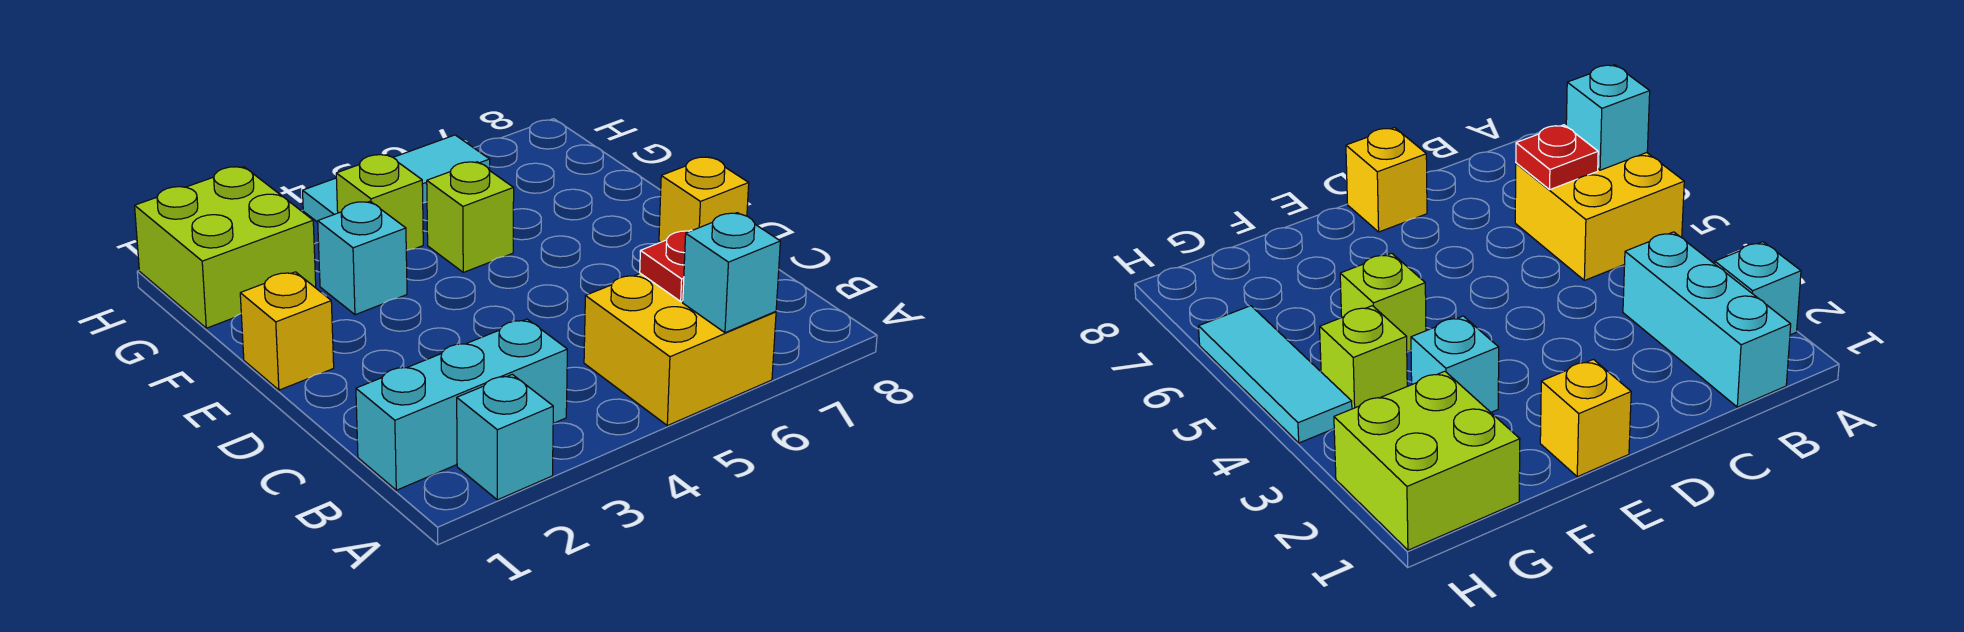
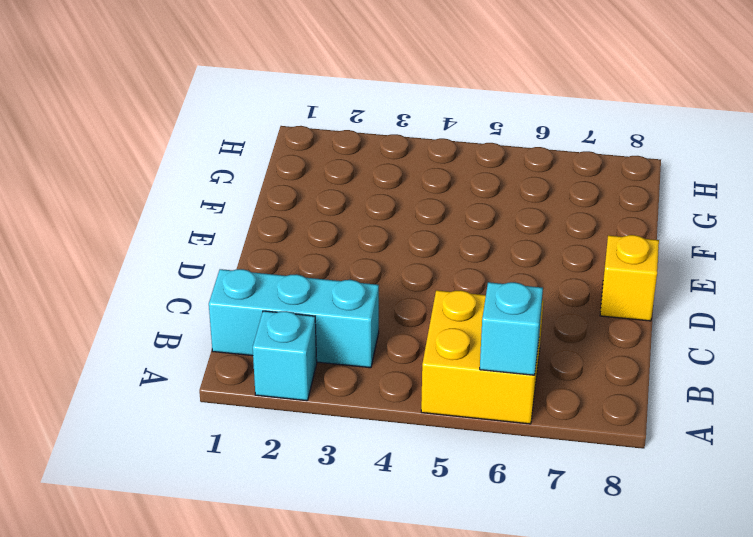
none -> yellow 1x1 brick [240,272,334,390]
none -> cyan 1x1 brick [318,201,407,315]
none -> lime 1x1 brick [427,162,514,272]

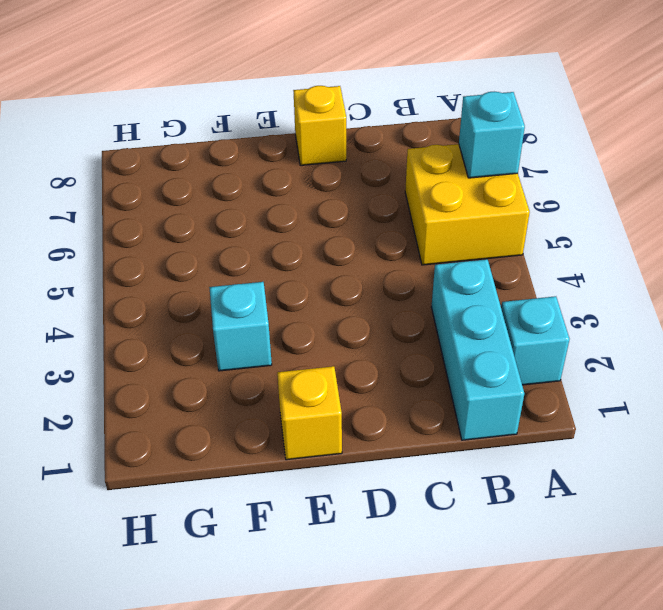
none -> lime 1x1 brick [427,162,514,272]
none -> lime 2x2 brick [135,167,316,328]
none -> lime 1x1 brick [336,155,423,250]

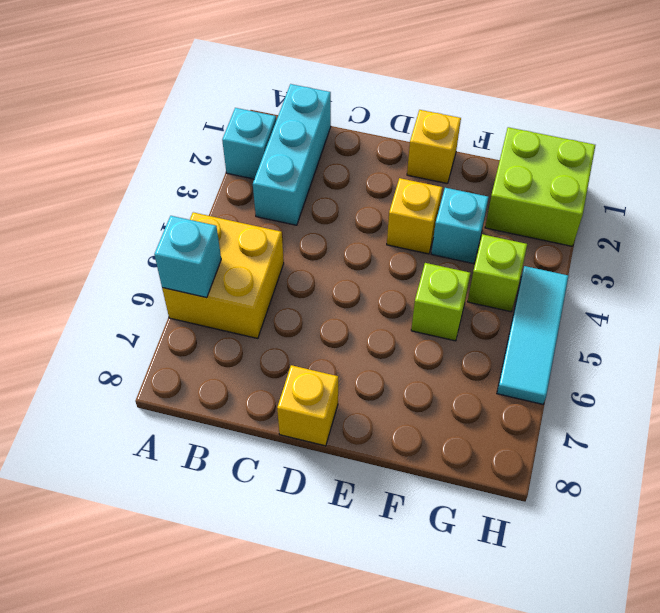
yellow 1x1 brick [387,178,443,254] -> none
none -> red 1x1 plate [640,230,692,301]

